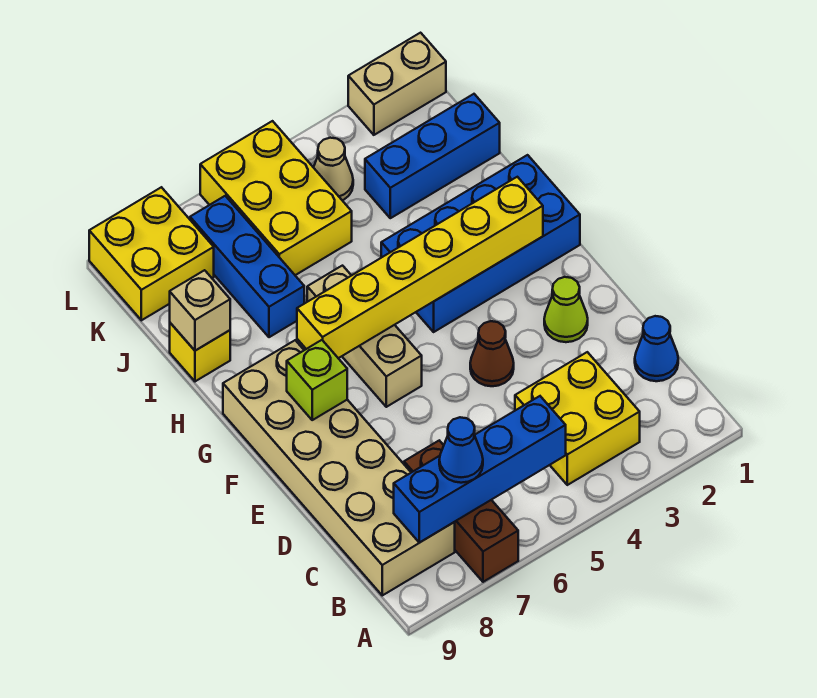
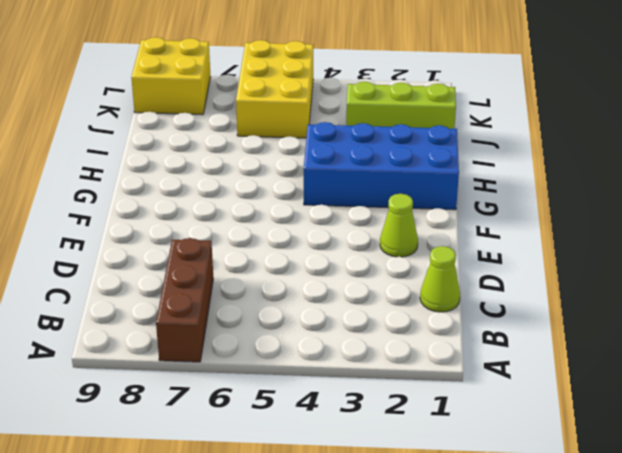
lime 1x1 cone [420,246,460,312] -> blue 1x1 cone [635,316,678,381]
lime 1x3 brick [346,82,456,129] -> blue 1x3 brick [365,94,500,218]
none -> yellow 2x2 brick [515,352,640,485]
none -> tan 2x6 brick [223,340,455,595]
none -> brown 1x1 cone [470,321,514,386]

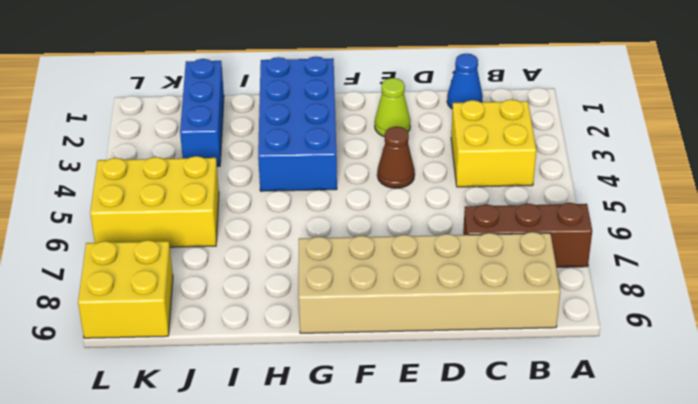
none -> tan 1x3 brick [307,266,422,407]
none -> blue 1x3 brick [190,196,304,337]
none -> yellow 1x1 brick [170,323,230,381]

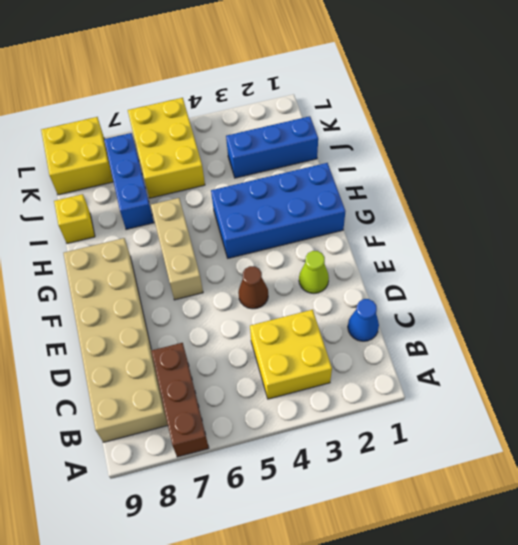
none -> tan 1x1 cone [313,138,353,200]
none -> tan 1x2 brick [348,33,446,135]
none -> blue 1x4 brick [394,396,566,543]

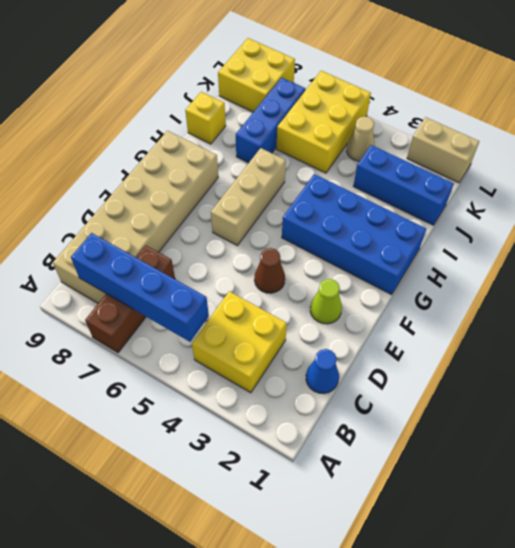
none -> lime 1x1 brick [287,340,347,420]
none -> yellow 1x6 brick [297,177,543,358]
none -> tan 1x1 brick [170,270,230,351]

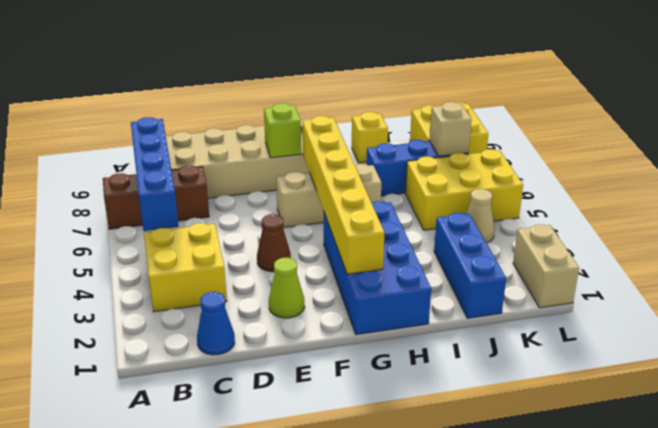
tan 1x1 brick [429,102,472,156] -> tan 1x1 brick moved to [170,270,230,351]
none -> blue 1x1 cone [439,417,483,483]

